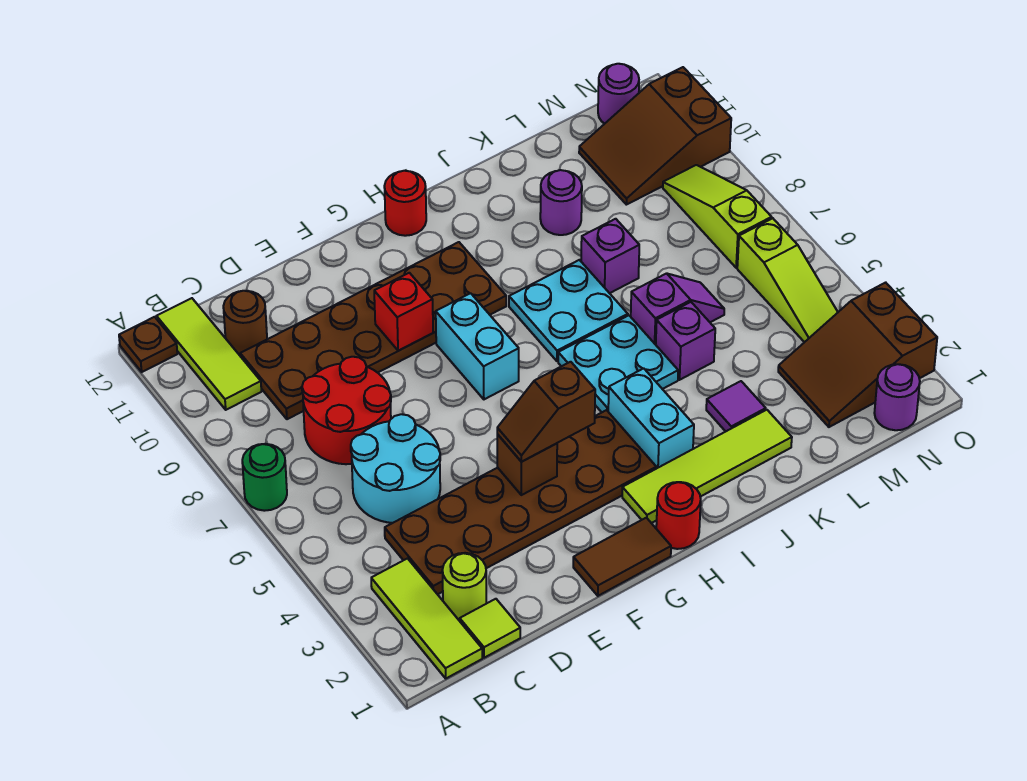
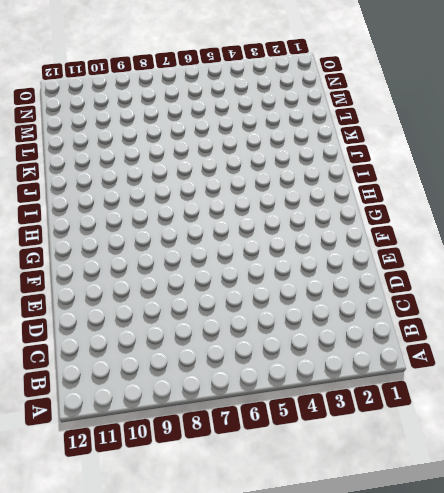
none -> green 1x1 round brick [242,444,287,511]
none -> brown 1x1 plate [119,317,177,372]
none -> lime 1x3 tile [371,559,482,678]
none -> lime 1x3 tile [157,298,261,410]

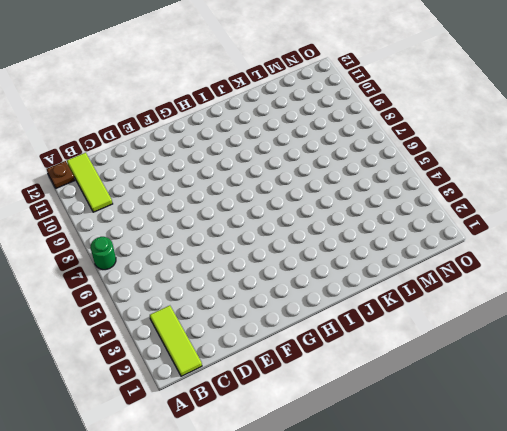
none -> lime 1x1 tile [460,599,520,658]
none -> lime 1x1 round brick [442,553,486,620]
none -> brown 2x6 plate [385,410,656,594]
none -> cyan 2x2 round brick [351,414,440,523]

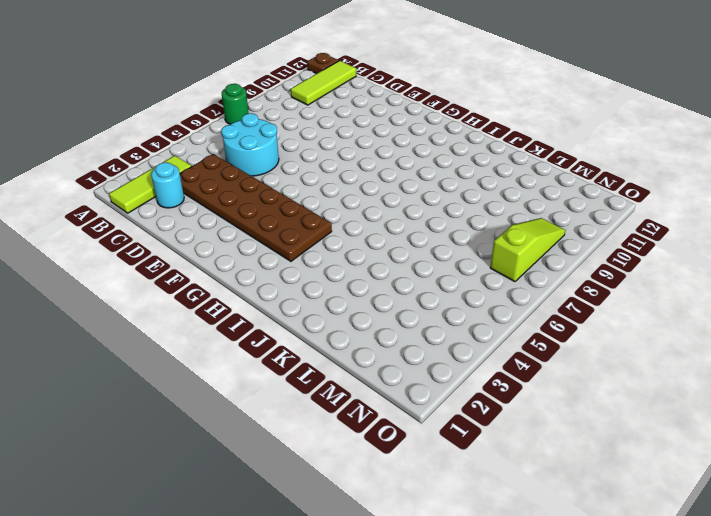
cyan 1x1 round brick [151,162,184,208] -> lime 1x1 round brick [442,553,486,620]
none -> lime 1x1 tile [460,599,520,658]
none -> red 2x2 round brick [302,357,391,464]
none -> brown 2x6 plate [240,242,506,419]
none -> brown 1x1 round brick [223,291,267,355]

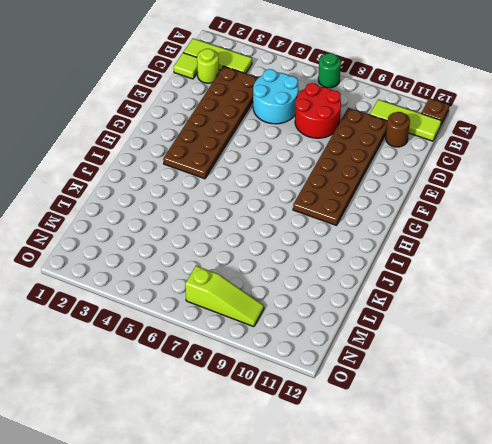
none -> brown 1x2 tile [573,518,671,596]
none -> cyan 1x2 brick [436,293,519,399]
none -> red 1x1 round brick [656,482,701,549]
none -> lime 1x4 tile [622,410,792,523]

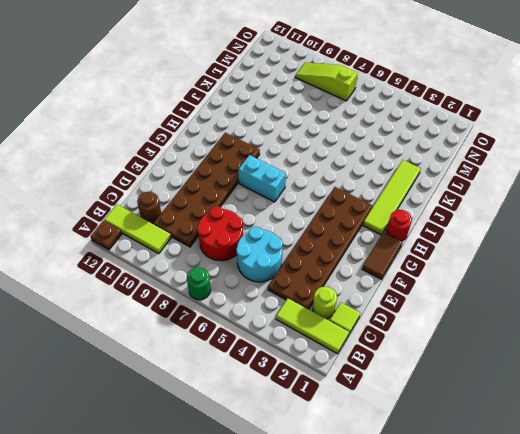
none -> red 1x1 round brick [384,171,426,236]
none -> cyan 1x2 brick [608,368,694,469]
none -> cyan 2x2 plate [558,315,678,412]
none -> cyan 2x2 plate [509,260,628,361]

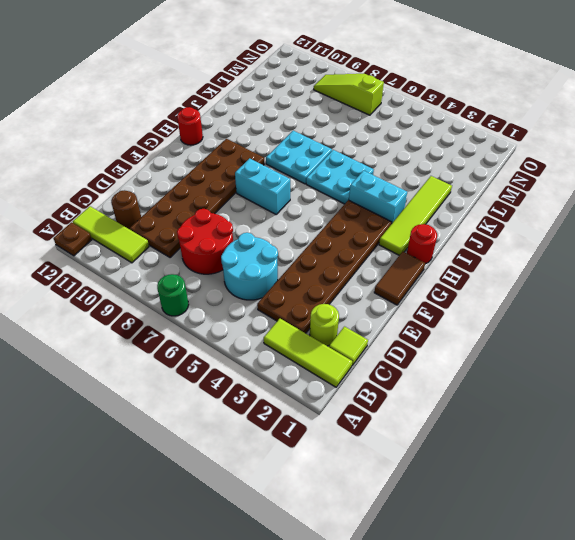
none -> purple 1x1 tile [706,381,766,431]
none -> purple 1x1 brick [656,302,715,380]
none -> purple 1x2 slope [631,273,724,345]
none -> purple 1x1 brick [581,219,639,293]

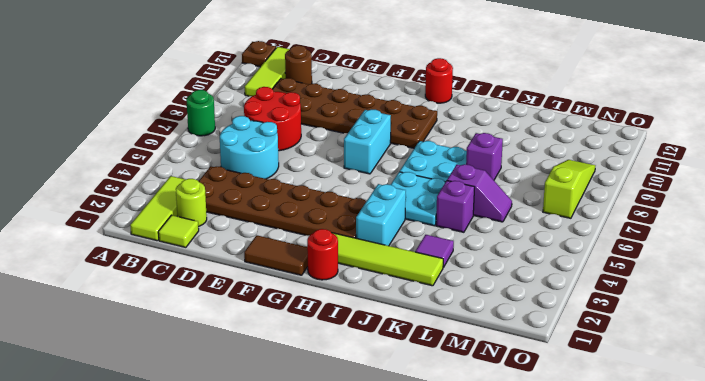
none -> purple 1x1 round brick [540,170,582,235]
none -> brown 2x3 slope [778,282,937,427]
none -> brown 2x3 slope [579,67,731,205]
none -> purple 1x1 round brick [874,364,920,430]

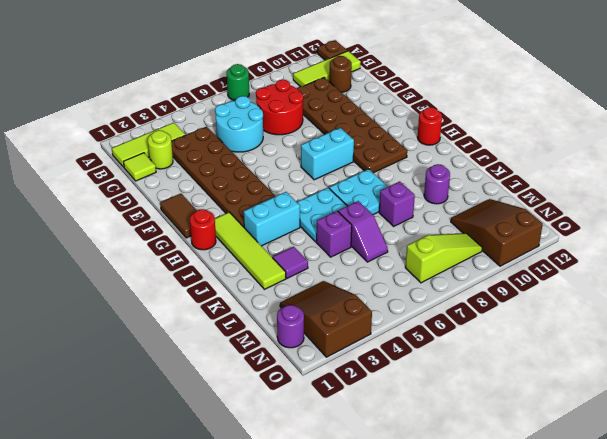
none -> lime 1x3 slope [737,218,838,342]
none -> purple 1x1 round brick [598,64,639,124]
none -> brown 1x1 brick [497,434,557,495]
none -> red 1x1 brick [374,273,433,351]

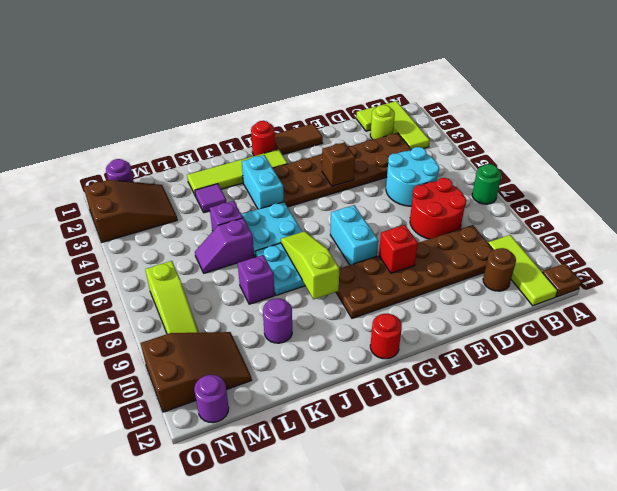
lime 1x3 slope [281,231,339,299] -> lime 1x3 slope moved to [737,218,838,342]
none -> brown 1x2 slope [497,362,595,462]

